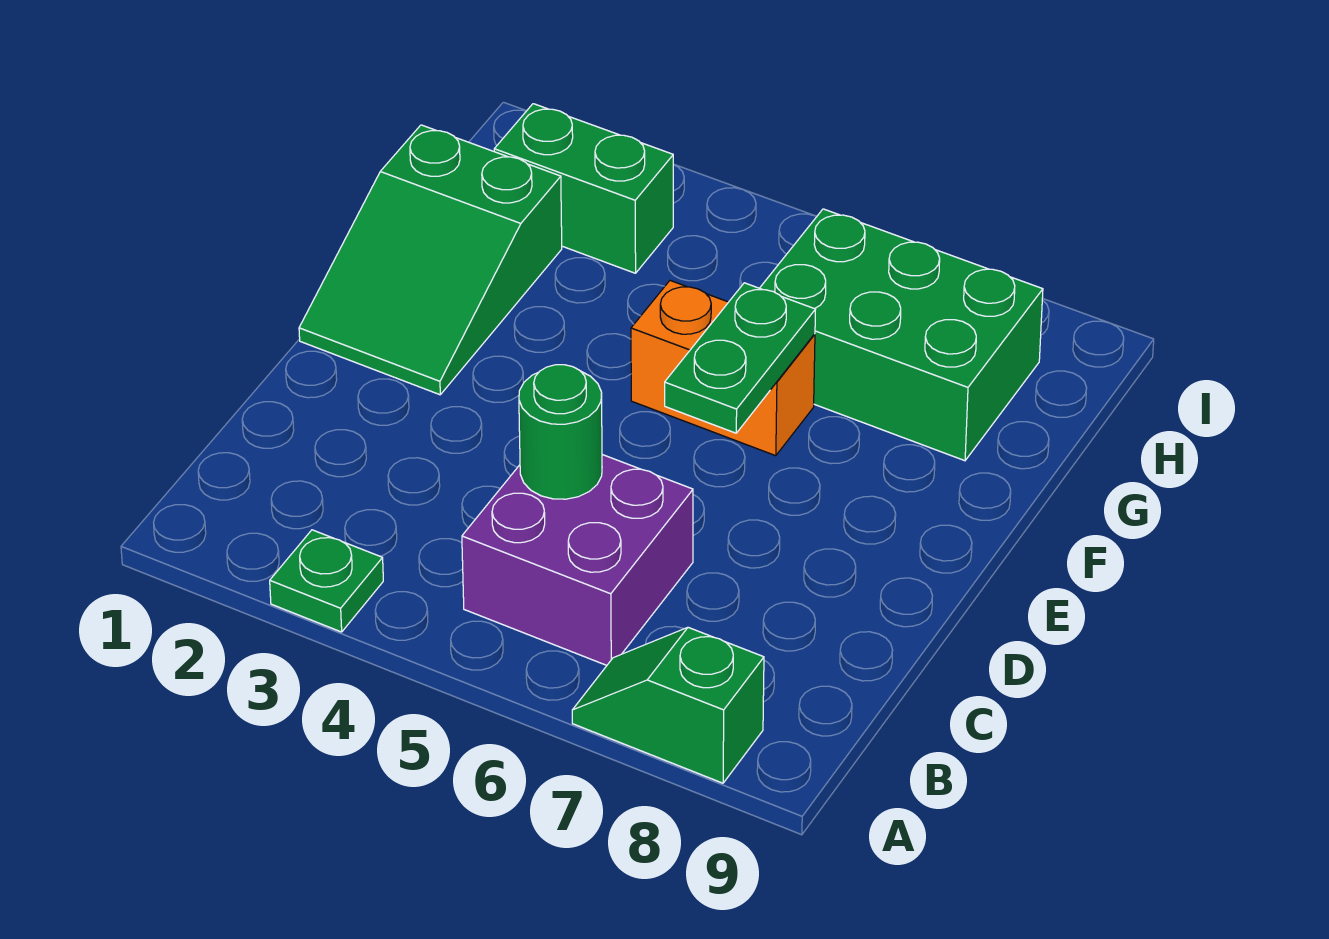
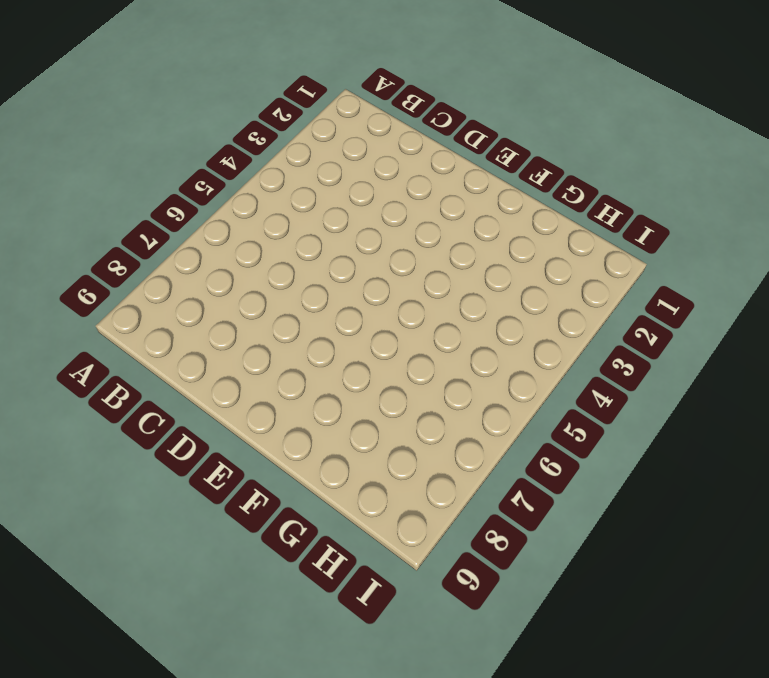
none -> green 1x1 plate [270,530,383,632]
none -> green 1x2 slope [572,627,764,783]

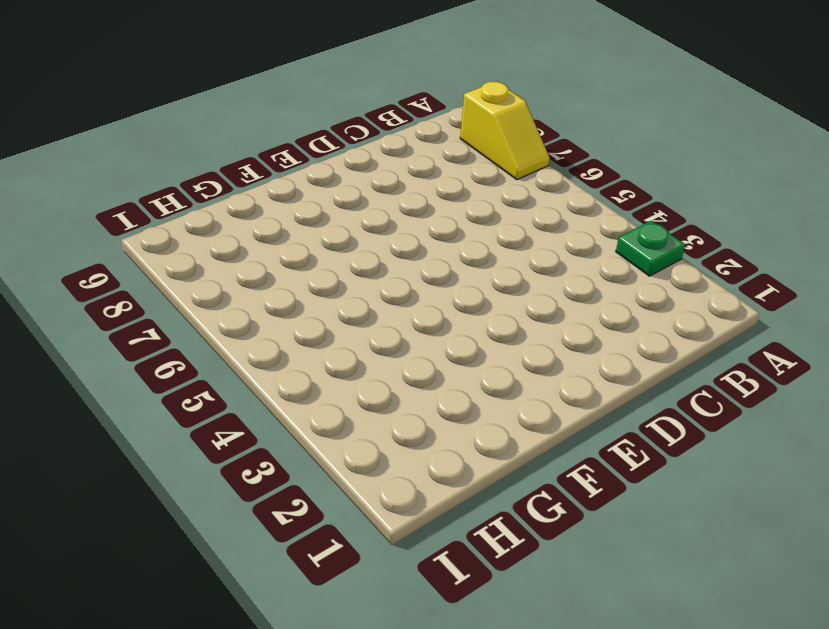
yellow 1x2 slope [460,82,549,180] -> green 1x2 slope [572,627,764,783]
none -> purple 2x2 brick [462,455,693,665]
none -> green 2x3 slope [299,125,562,395]

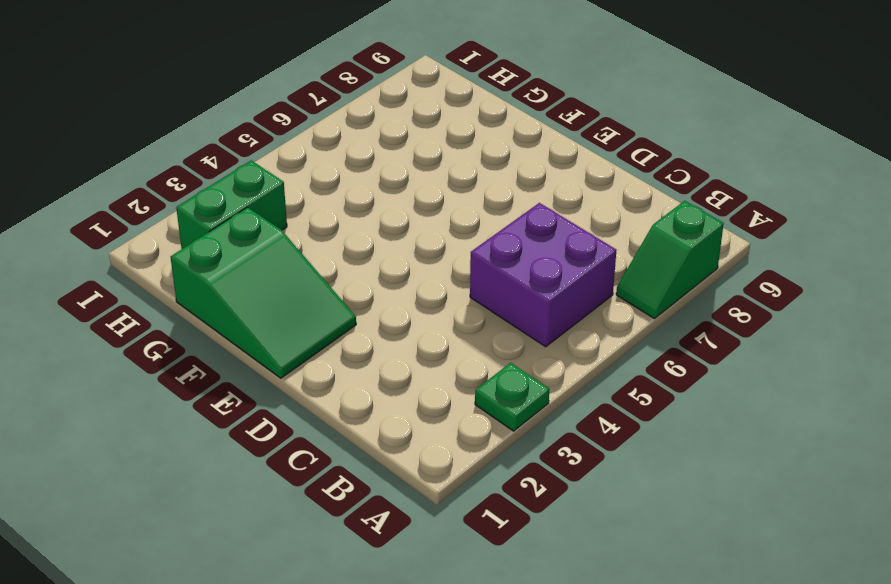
none -> orange 1x2 brick [631,281,815,456]
none -> green 2x3 brick [760,209,1043,461]

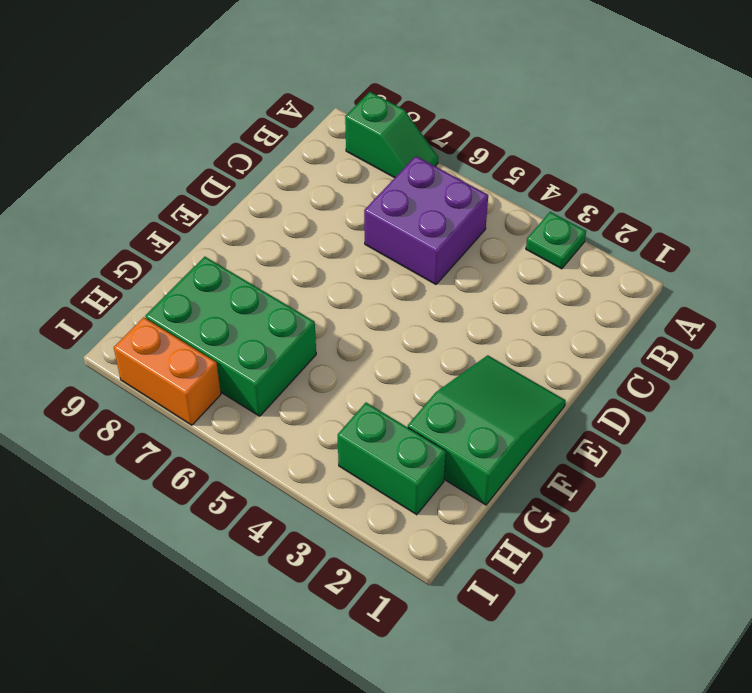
orange 1x2 brick [114,317,221,425] -> orange 1x2 brick moved to [631,281,815,456]
none -> green 1x1 round brick [519,365,602,499]
none -> green 1x2 plate [665,283,815,433]

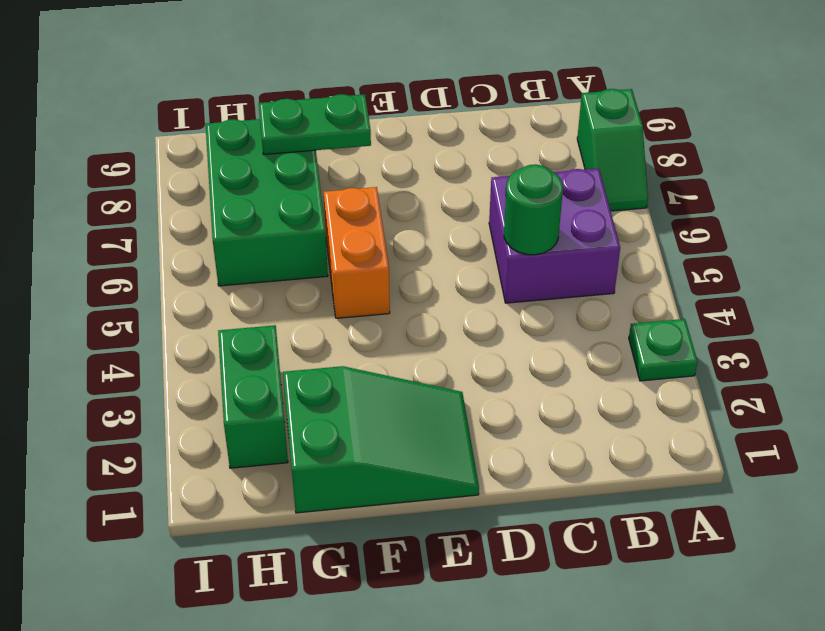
green 1x2 plate [259,94,371,155] -> green 1x2 plate moved to [665,283,815,433]

